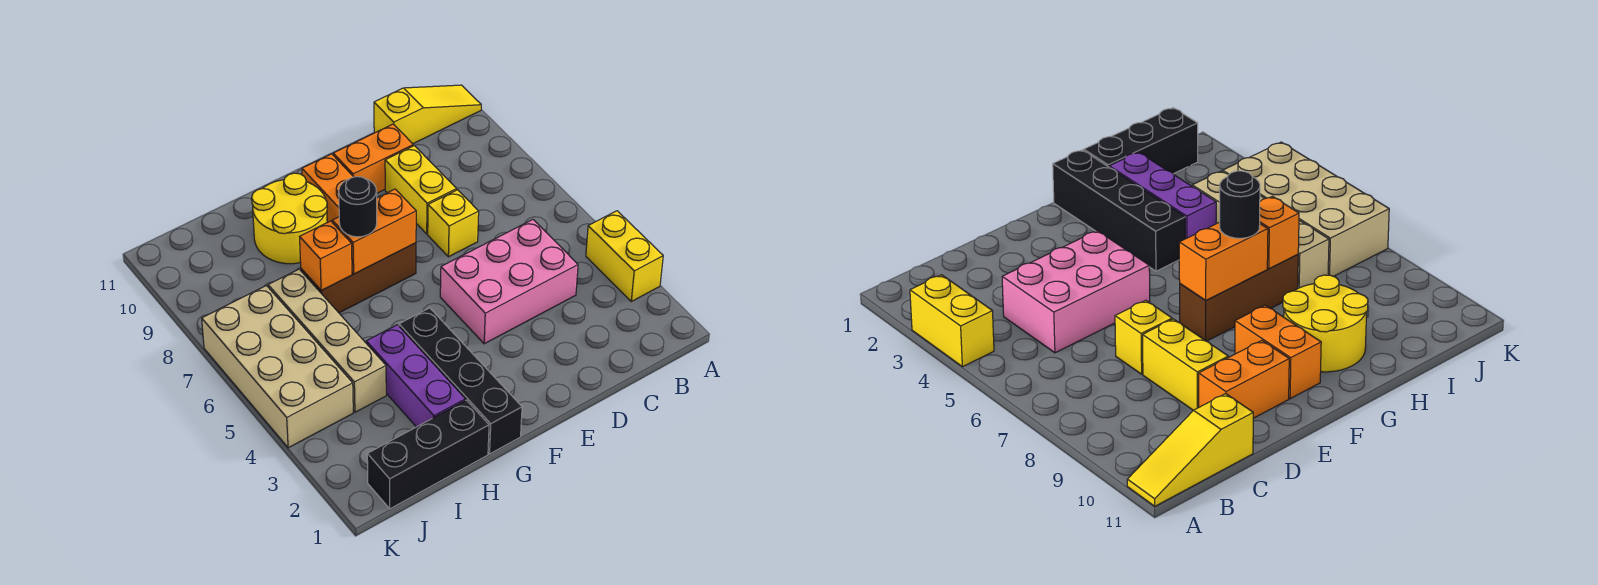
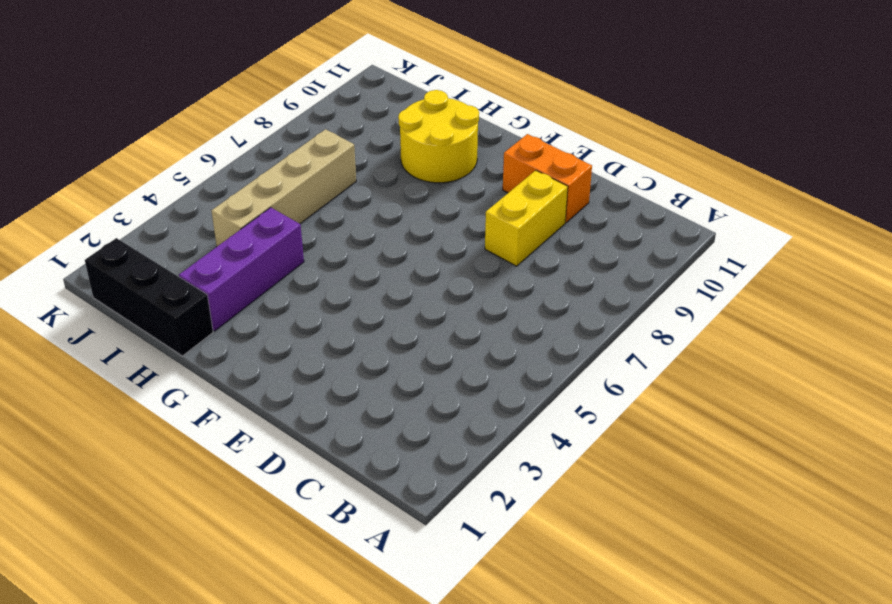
none -> yellow 1x2 brick [586,211,663,302]
none -> yellow 1x3 slope [374,85,481,144]
none -> pink 2x3 brick [440,220,578,344]

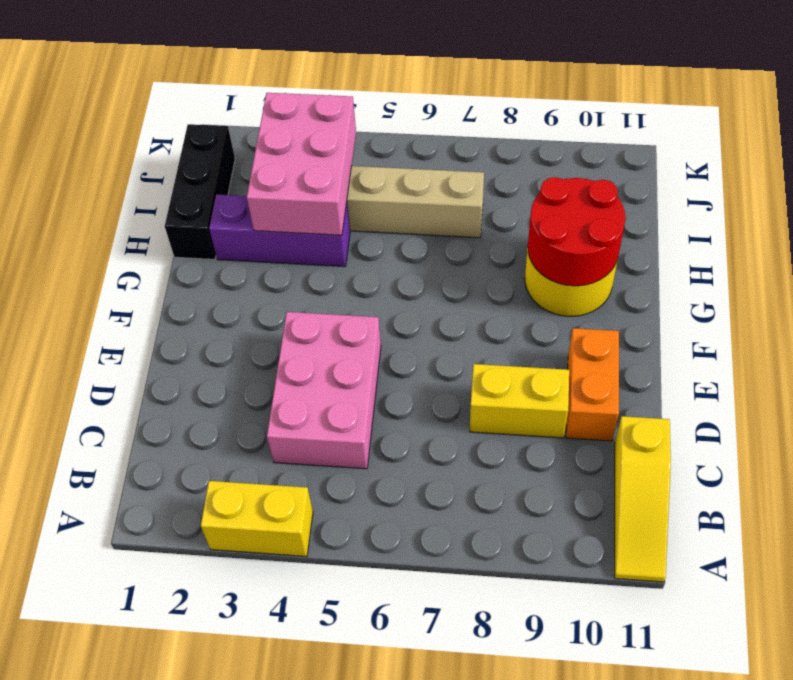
red 2x2 round brick [528,177,625,286] -> none
pink 2x3 brick [247,93,356,235] -> none
none -> yellow 1x1 brick [428,190,479,257]
none -> brown 1x3 brick [301,243,416,313]
none -> orange 1x2 brick [302,154,353,222]

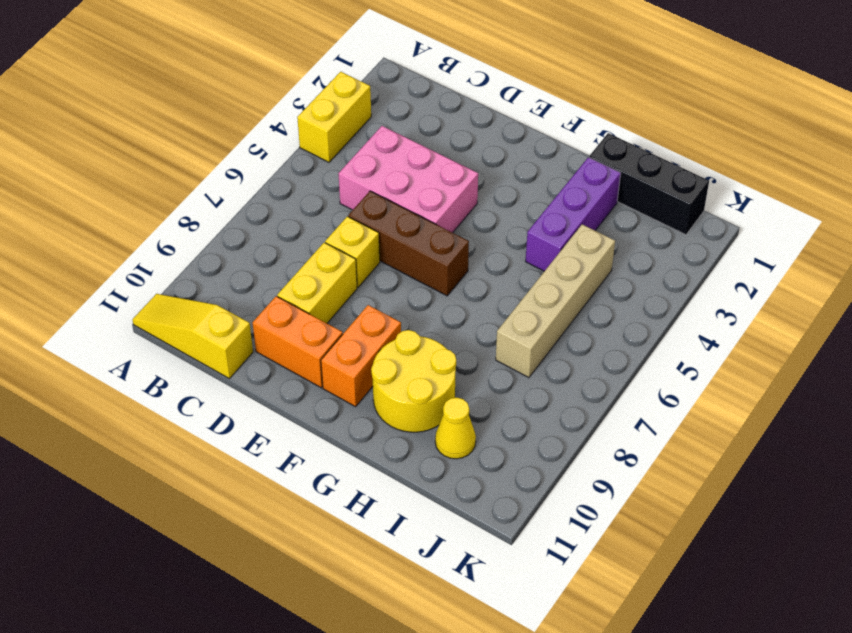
brown 1x3 brick [348,191,469,296] -> brown 1x3 brick moved to [301,243,416,313]
yellow 1x1 cone [435,398,476,459] -> none
none -> black 1x4 brick [399,308,522,454]
none -> tan 2x4 brick [202,286,353,448]
none -> orange 1x2 brick [332,189,416,274]

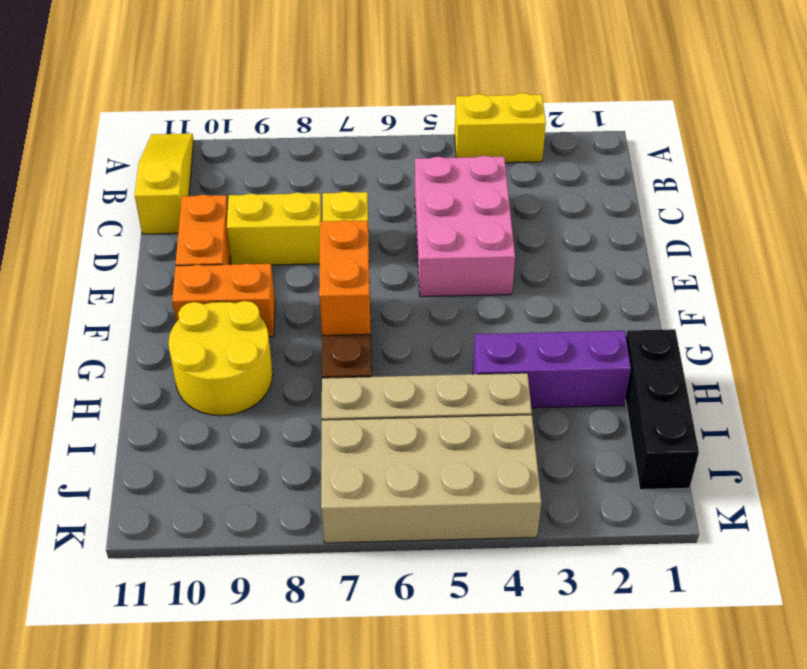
none -> black 1x4 brick [399,308,522,454]
none -> orange 1x1 brick [300,221,352,290]
none -> black 1x1 round brick [339,177,377,237]

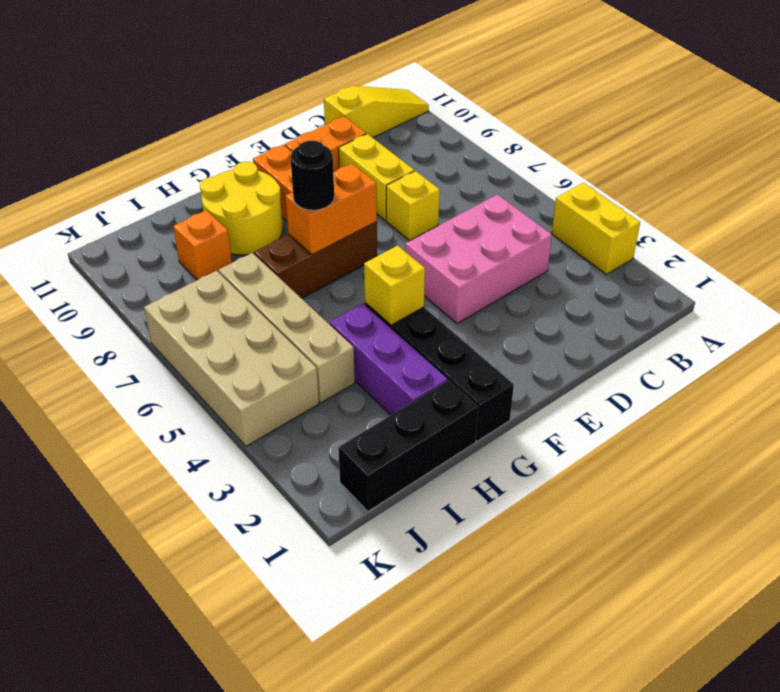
yellow 1x1 brick [364,246,425,325] -> none
orange 1x1 brick [173,210,232,280] -> orange 1x1 brick moved to [300,221,352,290]

